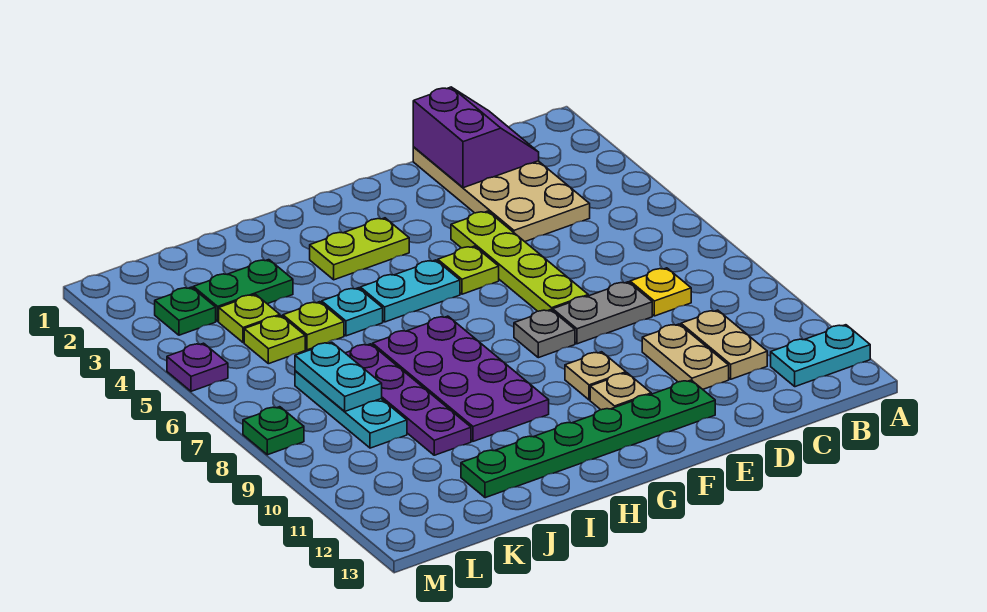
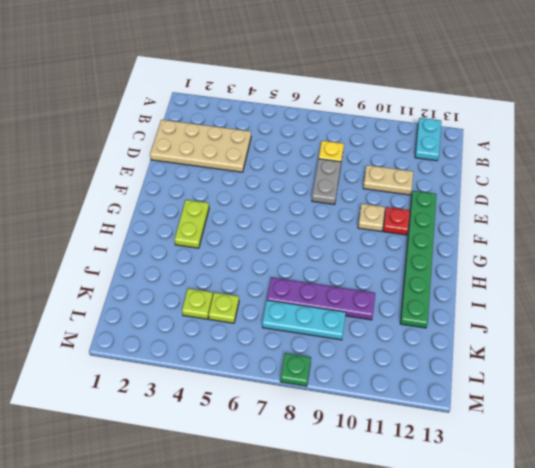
red 1x1 plate [383,207,410,235] -> tan 1x1 plate [590,373,651,410]
none -> tan 1x2 plate [681,310,767,379]
none -> lime 1x4 plate [451,211,588,311]
none -> lime 1x1 plate [438,246,499,294]

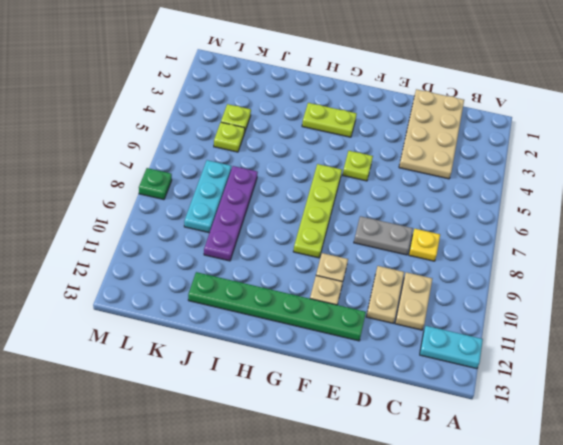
lime 1x4 plate [293,164,342,258] -> lime 1x4 plate moved to [451,211,588,311]
none -> grey 1x1 plate [514,310,575,358]
none -> cyan 1x2 plate [360,260,460,322]
none -> purple 2x4 plate [373,316,549,441]

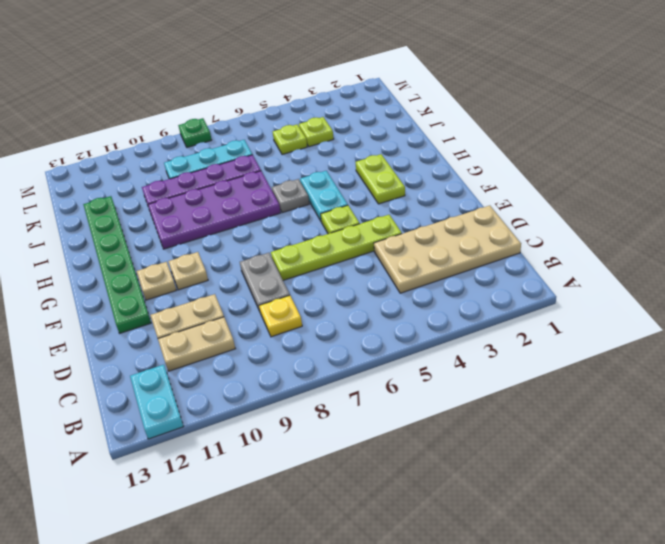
grey 1x1 plate [272,179,309,213] -> grey 1x1 plate moved to [514,310,575,358]
none -> cyan 1x1 plate [322,288,383,336]
none -> green 1x2 plate [193,260,293,321]
none -> lime 1x1 plate [283,302,344,350]

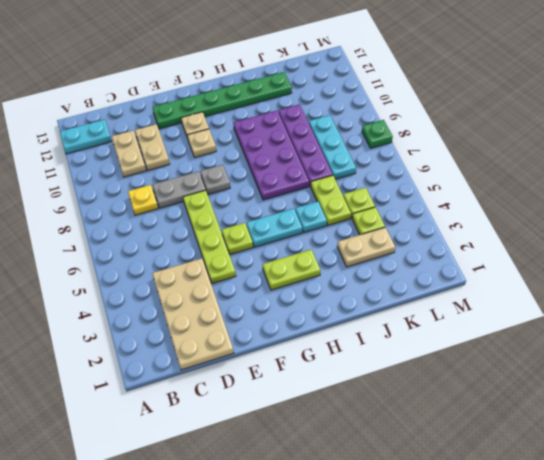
tan 1x2 plate [337,227,395,267] -> green 1x2 plate [193,260,293,321]
lime 1x2 plate [311,175,351,225] -> lime 1x1 plate [283,302,344,350]
none -> green 1x1 plate [155,287,216,335]
none -> purple 1x1 plate [167,343,228,391]
none -> purple 2x2 slope [413,87,539,188]

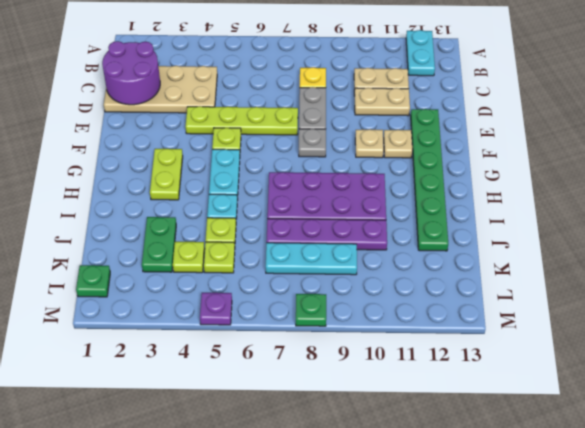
purple 2x2 round brick [102,41,160,105] -> purple 2x2 slope [413,87,539,188]
green 1x1 plate [76,265,110,297] -> green 1x1 plate moved to [155,287,216,335]
none -> cyan 1x2 plate [295,342,382,411]

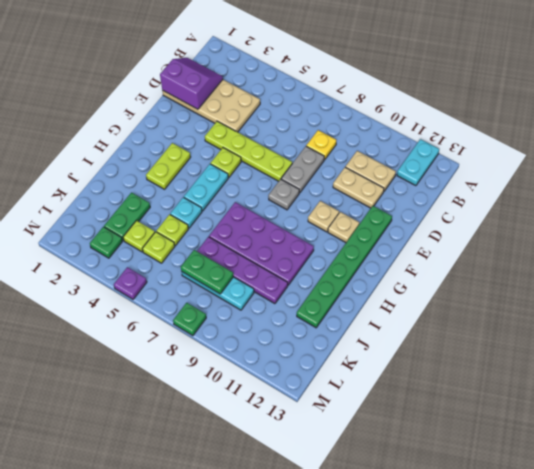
green 1x2 plate [181,250,233,294] -> cyan 1x2 plate [295,342,382,411]

